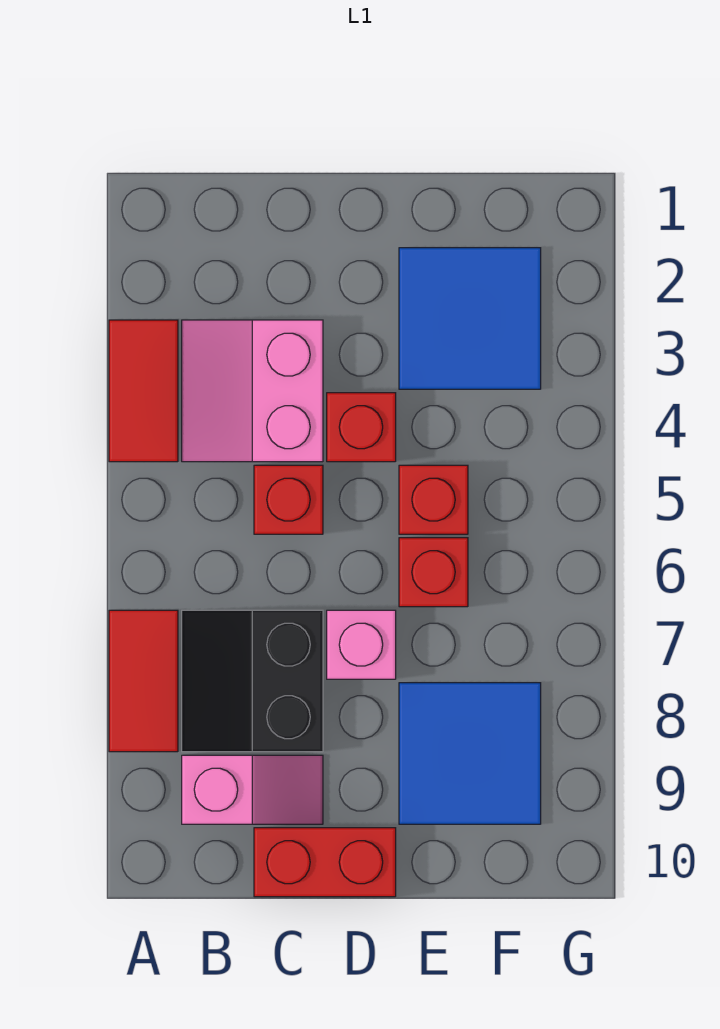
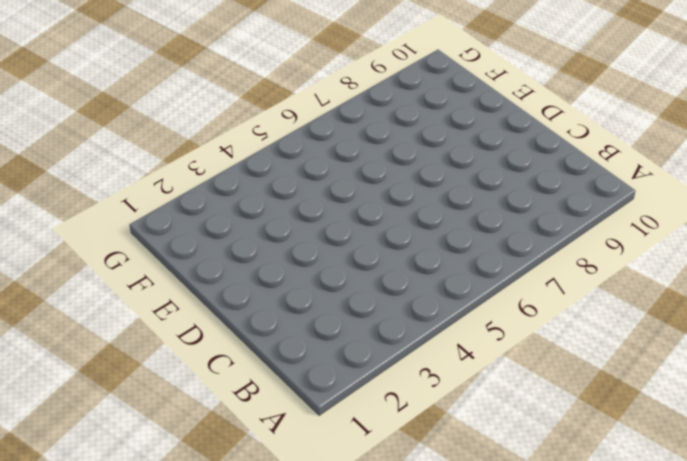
none -> red 1x2 tile [109,320,178,462]
none -> red 1x2 tile [109,610,178,752]
none -> pink 2x2 slope [182,320,323,462]

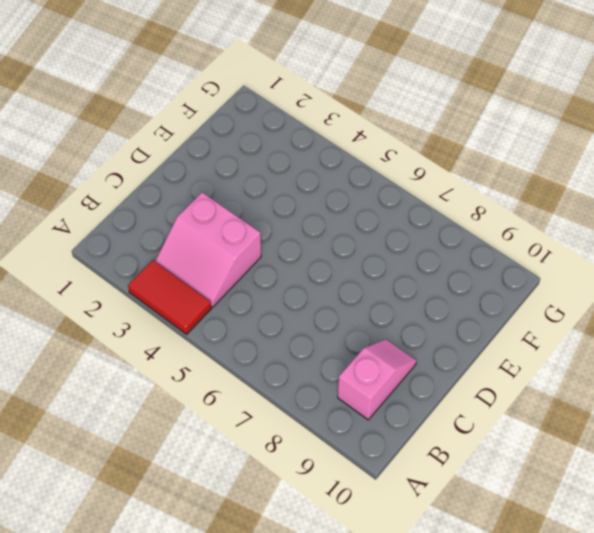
none -> red 1x2 tile [109,610,178,752]
none -> black 2x2 slope [182,610,323,752]
none -> red 1x1 brick [254,465,323,534]

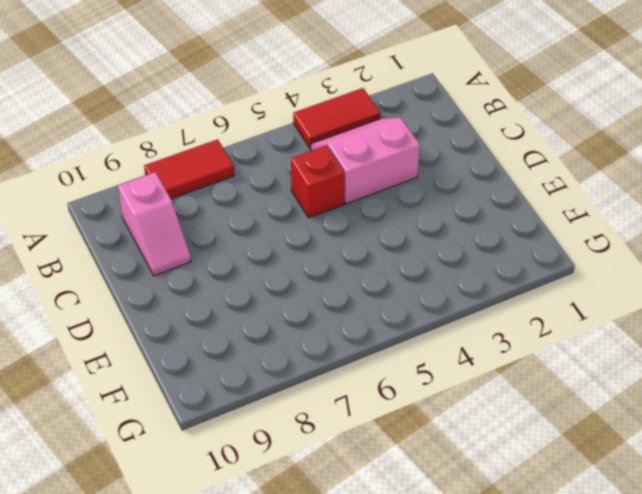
none -> black 2x2 slope [182,610,323,752]
none -> red 1x2 brick [254,828,396,897]
none -> red 1x1 brick [327,393,396,462]

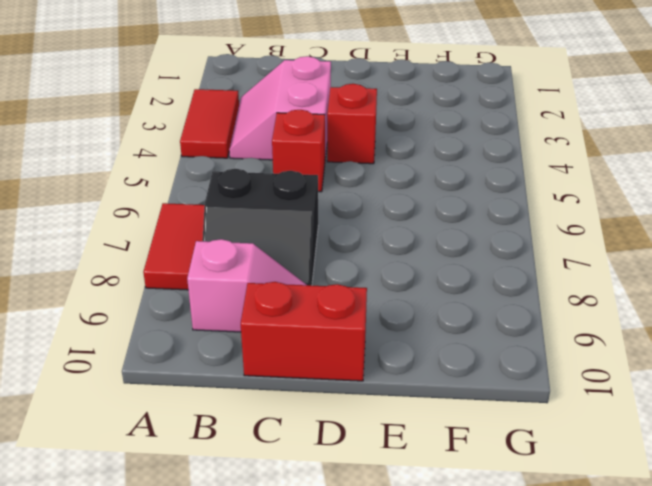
black 2x2 slope [203,169,318,286] -> black 2x2 slope turned to [182,610,323,752]
none -> pink 1x1 brick [327,610,396,679]
none -> blue 2x2 tile [399,248,541,389]
none -> red 1x1 brick [399,465,468,534]

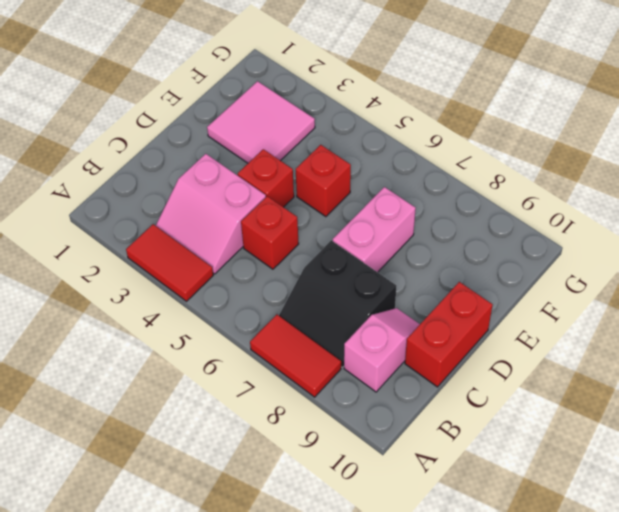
pink 1x2 brick [333,187,416,272] -> pink 1x1 brick [327,610,396,679]
pink 2x2 tile [207,81,315,163] -> blue 2x2 tile [399,248,541,389]
none -> red 1x1 brick [399,538,468,607]
none -> blue 2x2 tile [399,683,541,824]

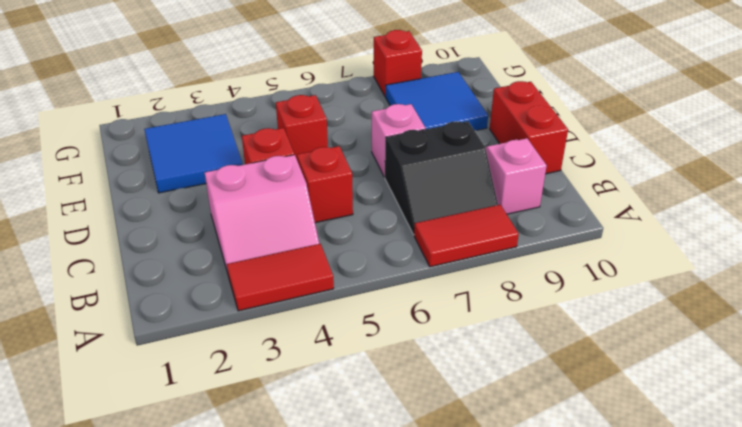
red 1x1 brick [374,30,422,97] -> red 1x1 brick moved to [399,538,468,607]

